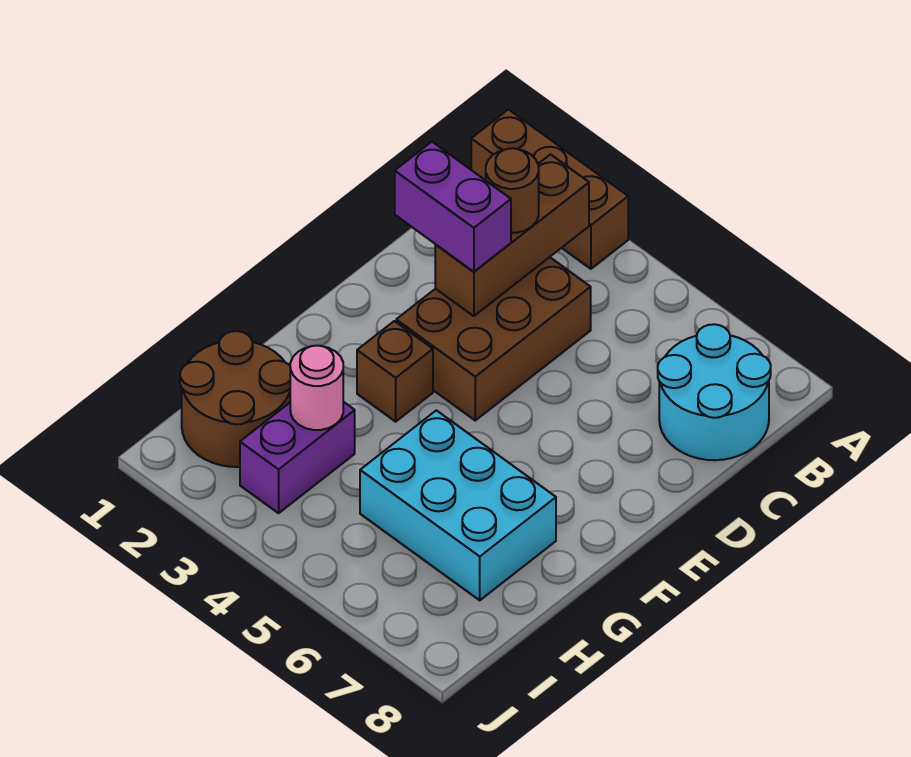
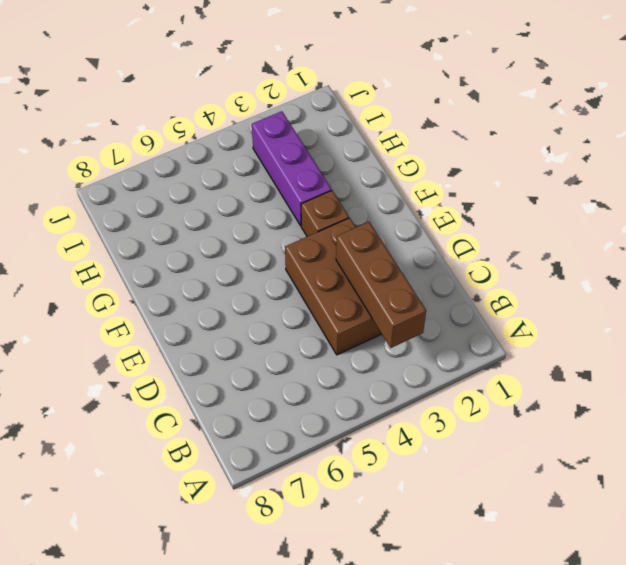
purple 1x3 brick [252,111,332,226] -> purple 1x2 brick [240,402,355,513]
none -> brown 1x3 brick [471,110,628,269]
none -> cyan 2x2 round brick [658,324,771,460]

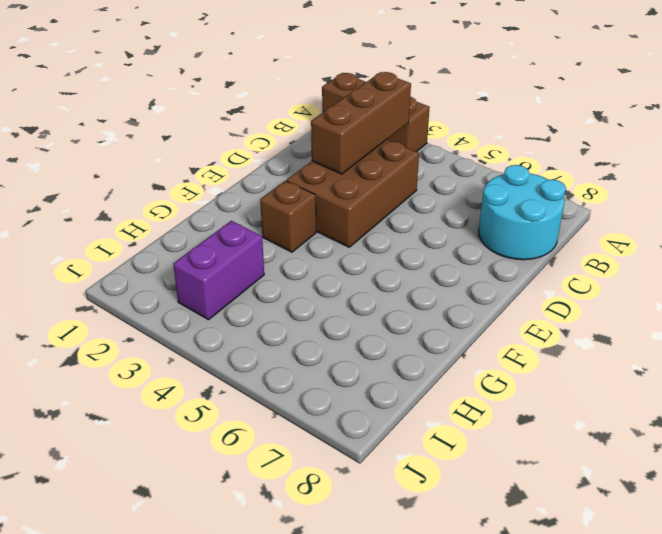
none -> cyan 2x3 brick [360,410,556,600]
none -> brown 2x2 round brick [180,331,290,467]

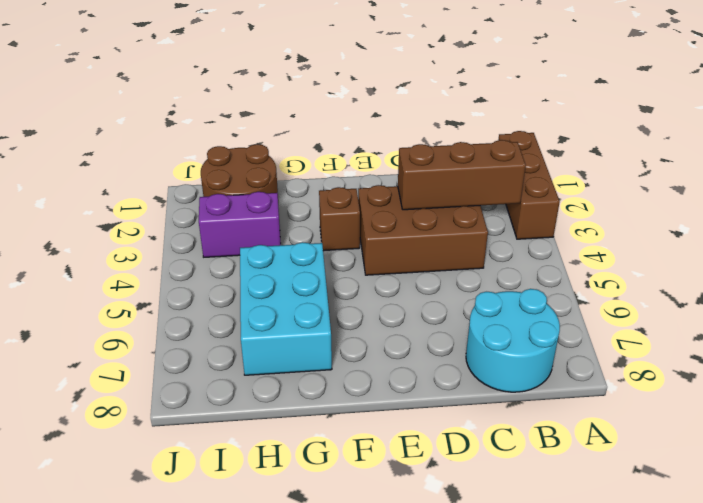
none -> pink 1x1 round brick [290,346,343,430]
none -> brown 1x1 round brick [486,148,539,233]

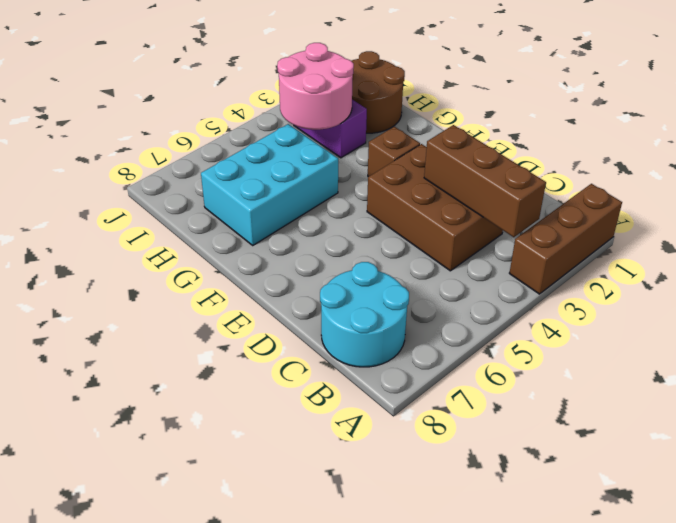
pink 2x2 round brick [277,43,354,130] -> pink 1x1 round brick [290,346,343,430]
none -> brown 1x1 round brick [486,148,539,233]
none -> purple 1x2 brick [395,142,511,272]

